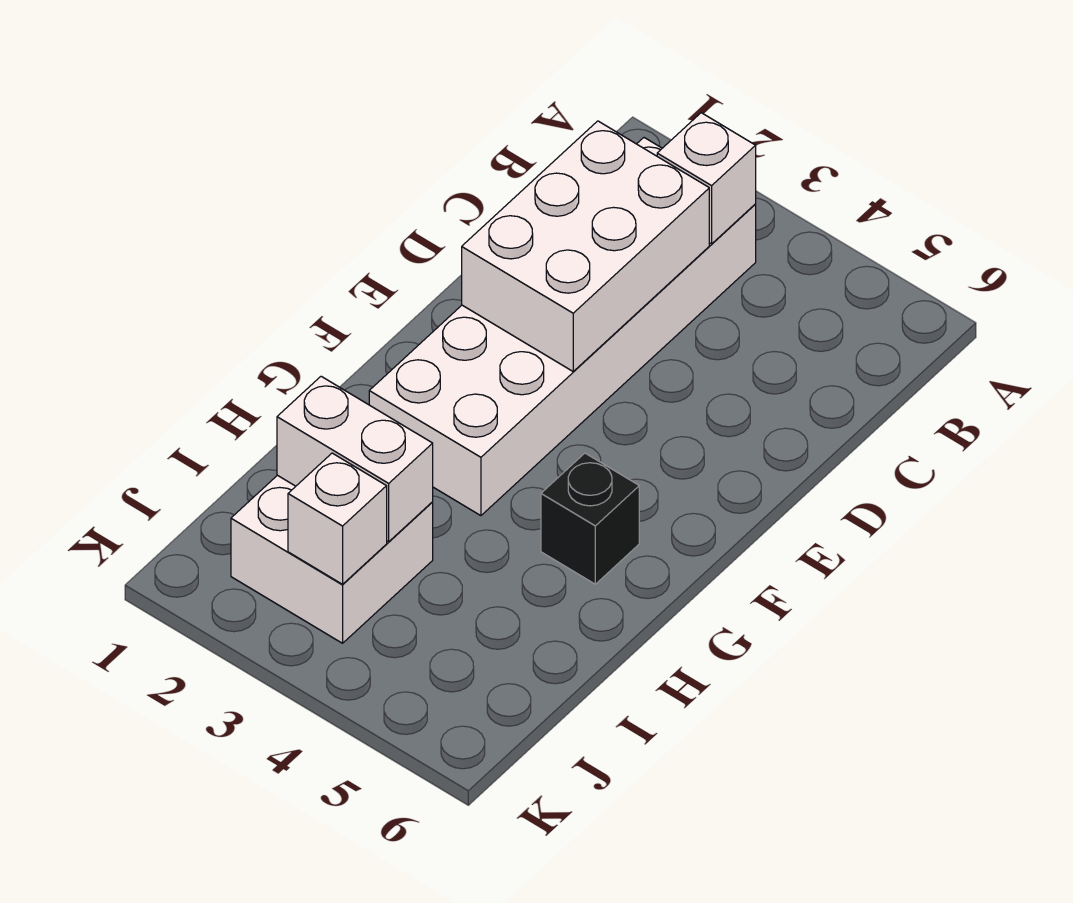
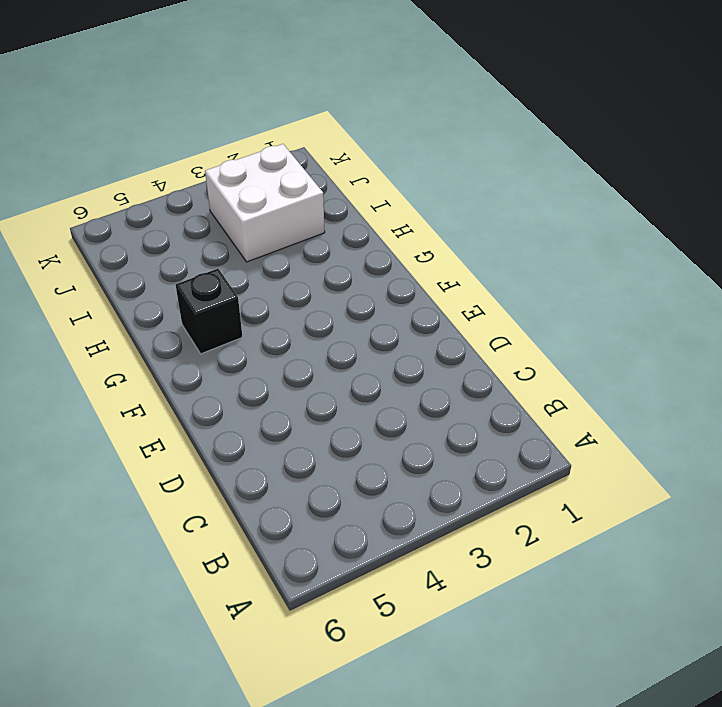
none -> white 2x6 brick [369,138,756,516]
none -> white 1x1 brick [657,113,756,244]

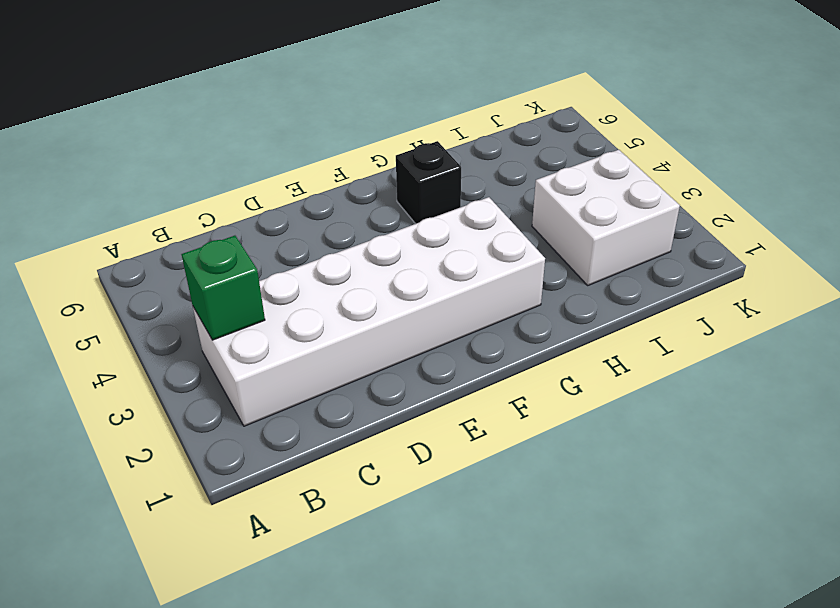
green 1x1 brick [181,236,265,340] -> white 1x1 brick [657,113,756,244]
none -> white 2x3 brick [462,121,709,371]
none -> white 1x2 brick [277,376,433,542]

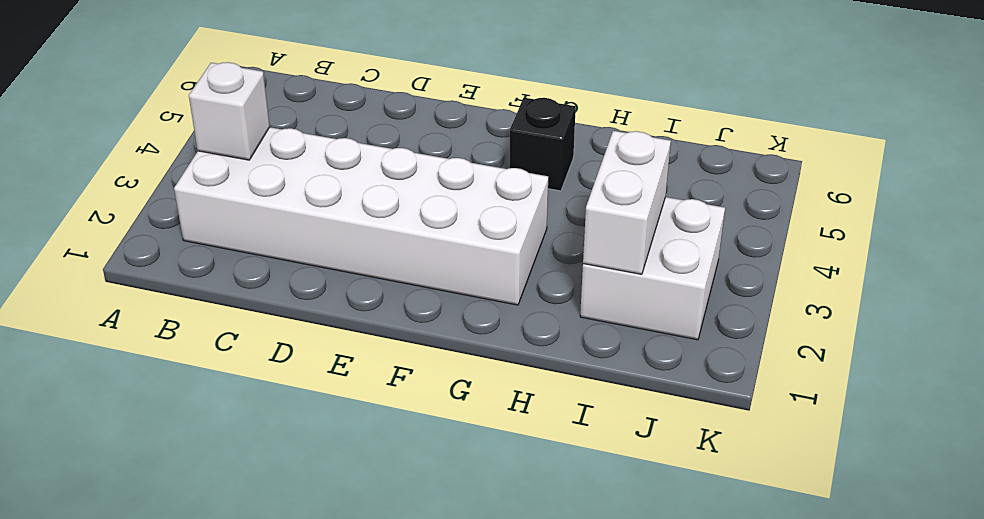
none -> white 2x3 brick [462,121,709,371]
none -> white 1x1 brick [288,453,387,584]

